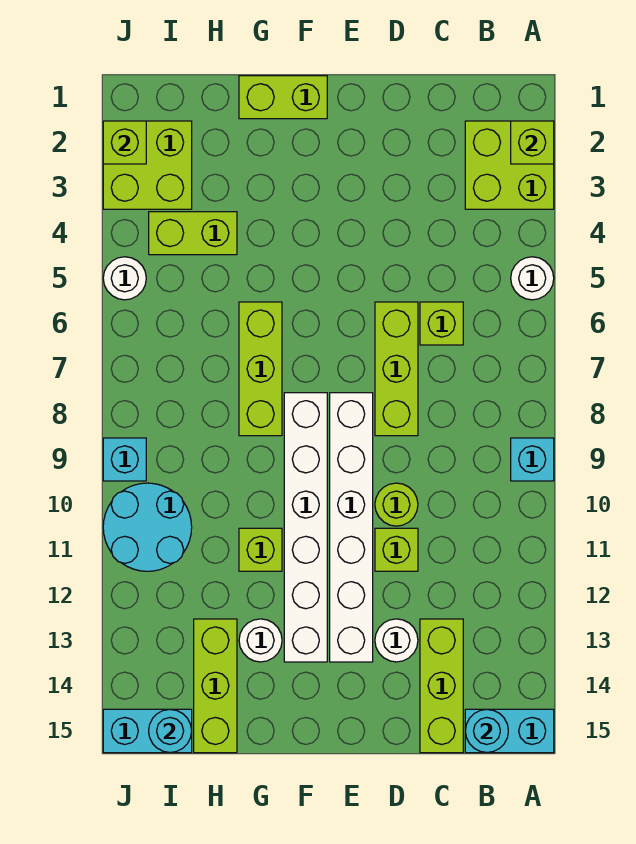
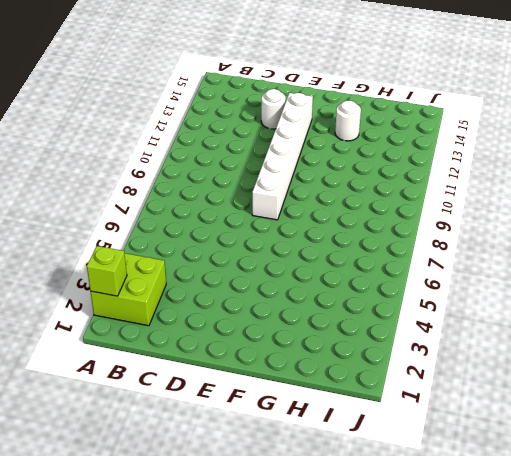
none -> white 1x1 round brick [511,257,554,300]
none -> cyan 1x1 brick [511,438,554,481]
none -> cyan 1x2 brick [465,709,554,753]

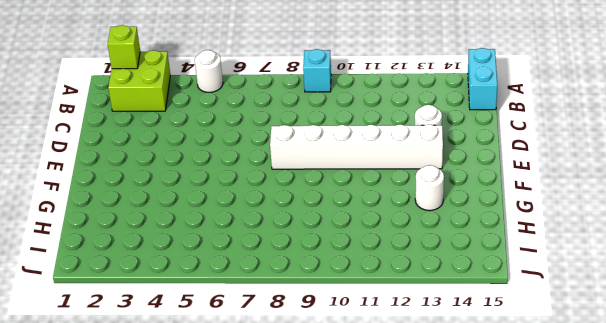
none -> lime 1x1 brick [420,302,463,345]
none -> lime 1x3 brick [420,619,463,753]
none -> lime 1x3 brick [375,302,418,436]

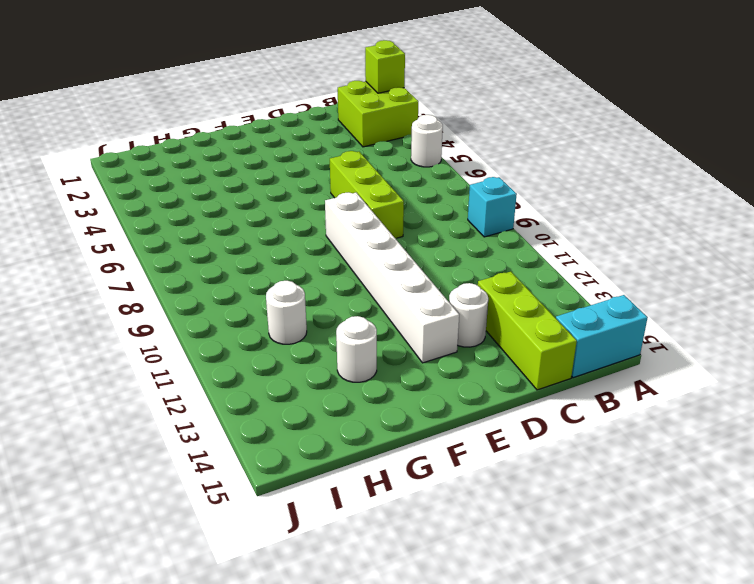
white 1x1 round brick [266,281,307,344] -> white 1x1 round brick moved to [103,257,146,300]
none -> lime 1x1 brick [420,302,463,345]
none -> lime 1x1 round brick [375,483,418,526]
none -> lime 1x1 brick [375,528,418,571]

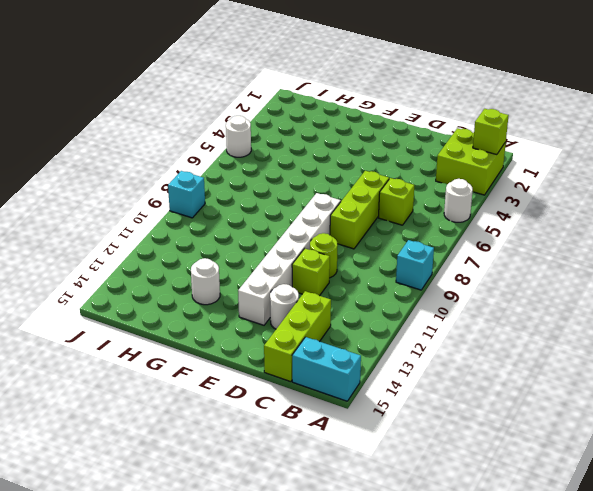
none -> lime 1x2 brick [239,76,327,119]
none -> white 1x6 brick [284,393,327,662]
none -> lime 1x3 brick [239,302,282,436]

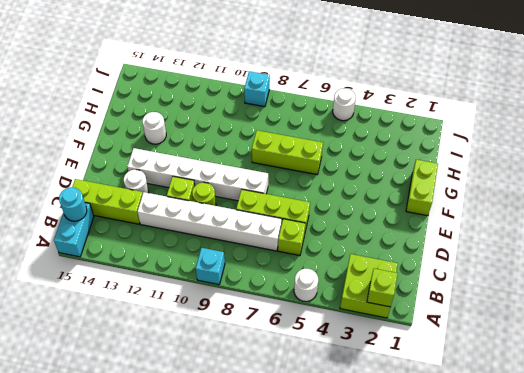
white 1x6 brick [137,192,282,251] -> white 1x6 brick moved to [284,393,327,662]
none -> lime 1x1 brick [239,528,282,571]
none -> lime 1x2 brick [149,212,237,255]
none -> lime 1x3 brick [194,619,237,753]

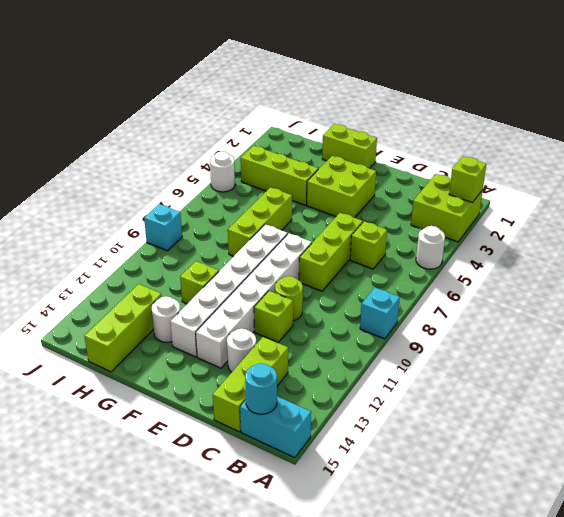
lime 2x2 brick [307,156,376,218] -> lime 2x2 brick moved to [103,121,192,209]
lime 1x3 brick [241,146,318,205] -> lime 1x2 brick [149,212,237,255]
none -> cyan 2x2 round brick [103,483,192,571]
none -> cyan 1x2 brick [103,709,192,753]
none -> cyan 1x1 round brick [149,709,192,753]

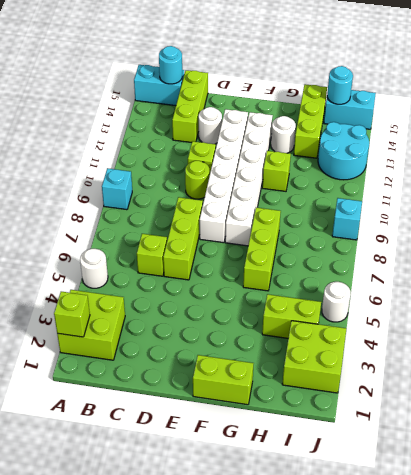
cyan 2x2 round brick [318,122,369,180] -> cyan 2x2 round brick moved to [103,483,192,571]
none -> lime 1x1 brick [103,121,146,164]

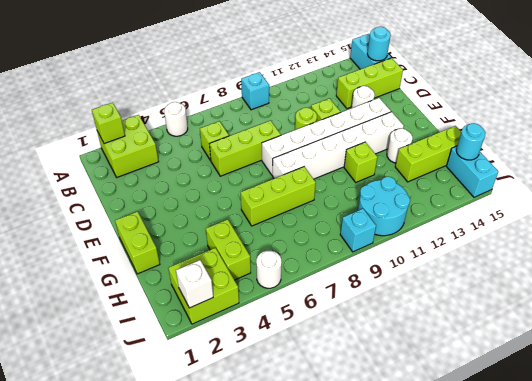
white 1x1 brick [176,260,213,308] -> lime 1x1 brick [103,121,146,164]

